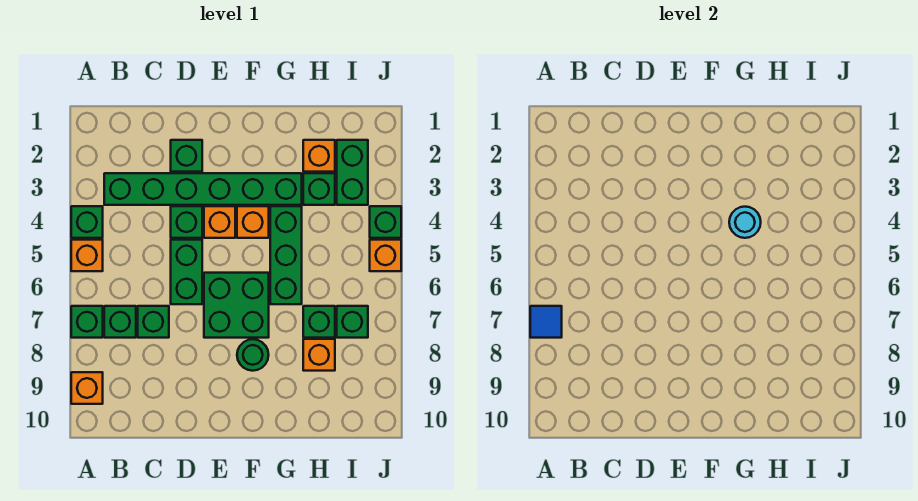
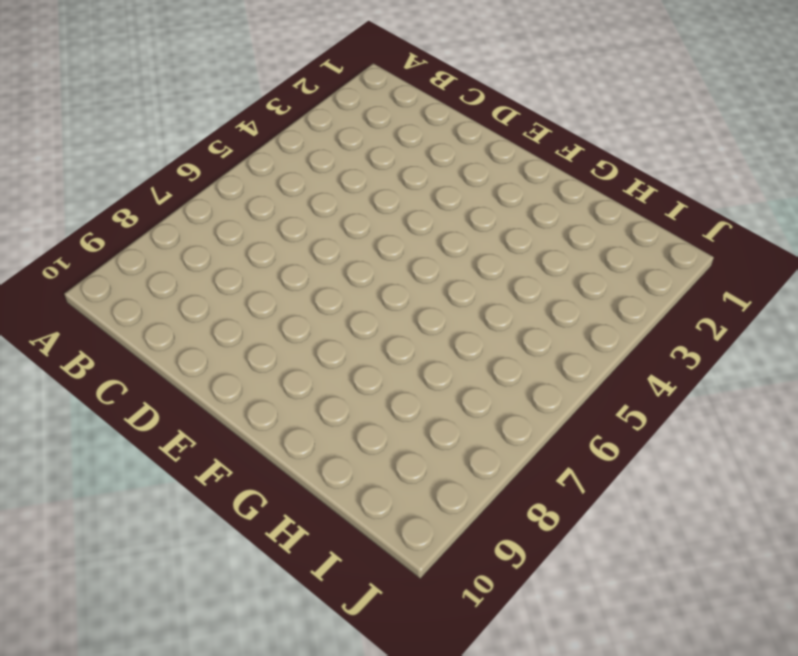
none -> green 1x1 brick [71,206,103,238]
none -> orange 1x1 brick [71,240,103,271]
none -> green 1x1 brick [71,306,103,338]

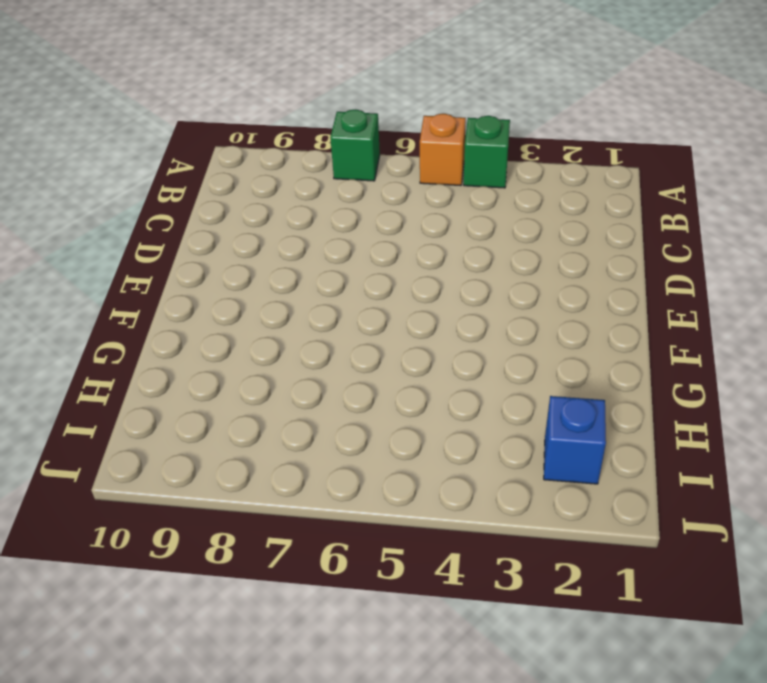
blue 1x1 brick [544,396,606,484] -> green 1x2 brick [337,140,368,205]
none -> orange 1x1 brick [71,372,103,404]
none -> green 1x6 brick [104,173,302,205]
none -> green 1x1 brick [104,306,136,338]

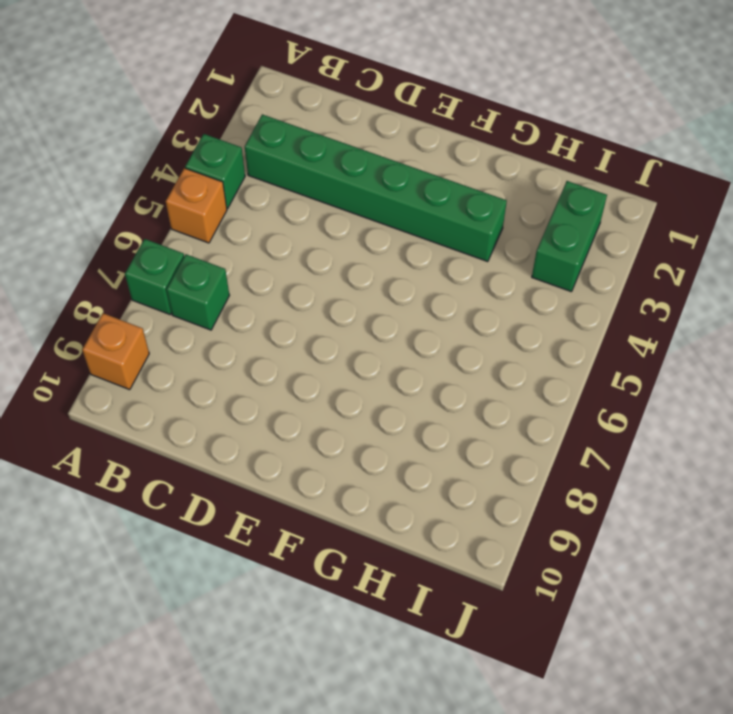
none -> green 1x1 brick [138,306,169,338]
none -> green 1x1 brick [171,140,202,172]
none -> green 1x1 brick [171,206,202,238]

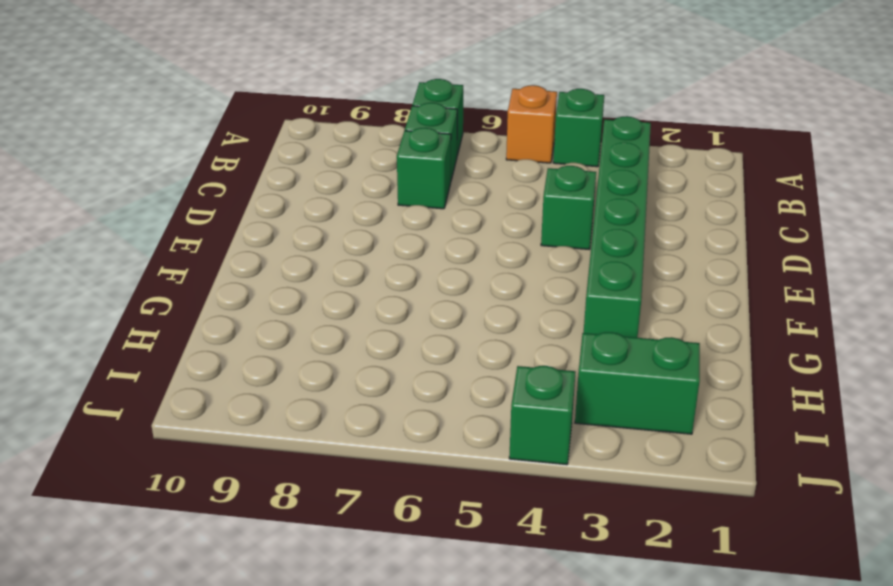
none -> orange 1x1 brick [71,372,103,404]
none -> green 1x1 brick [171,140,202,172]
none -> green 1x2 brick [171,240,202,304]

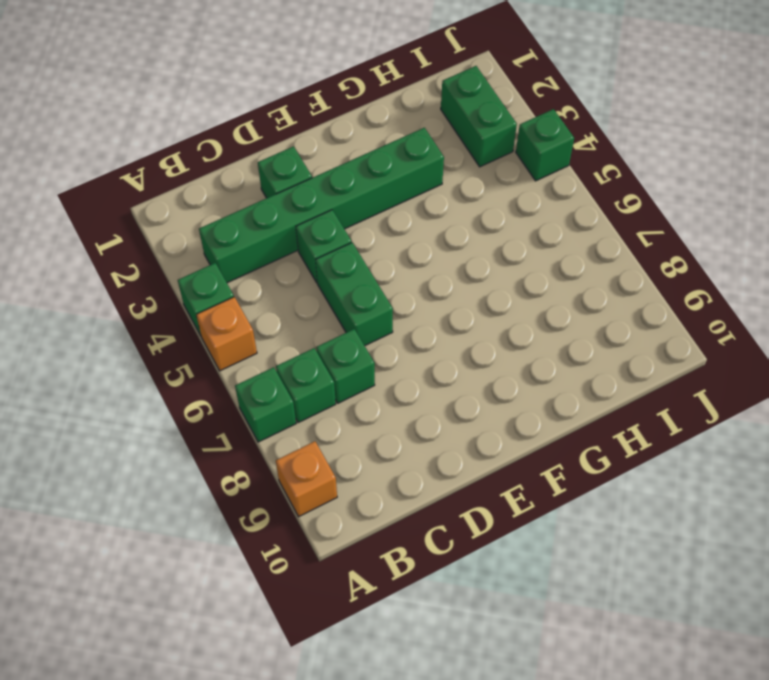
none -> orange 1x1 brick [204,206,235,238]
none -> green 2x2 brick [204,273,269,338]
none -> orange 1x1 brick [237,206,269,238]

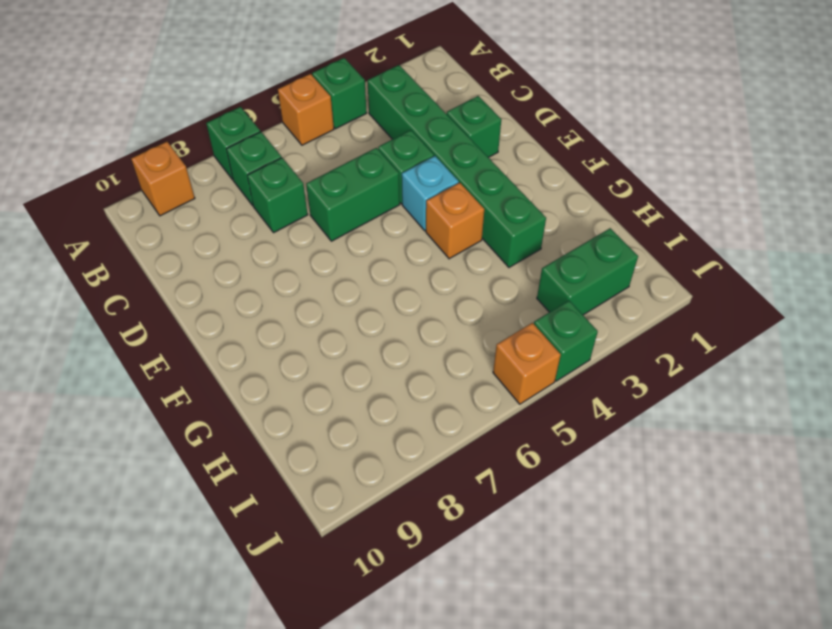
cyan 1x1 brick [402,156,459,231] -> orange 1x1 brick [204,206,235,238]
none -> green 2x2 brick [204,273,269,338]
none -> green 1x1 round brick [237,339,269,371]
none -> green 1x3 brick [270,206,302,304]

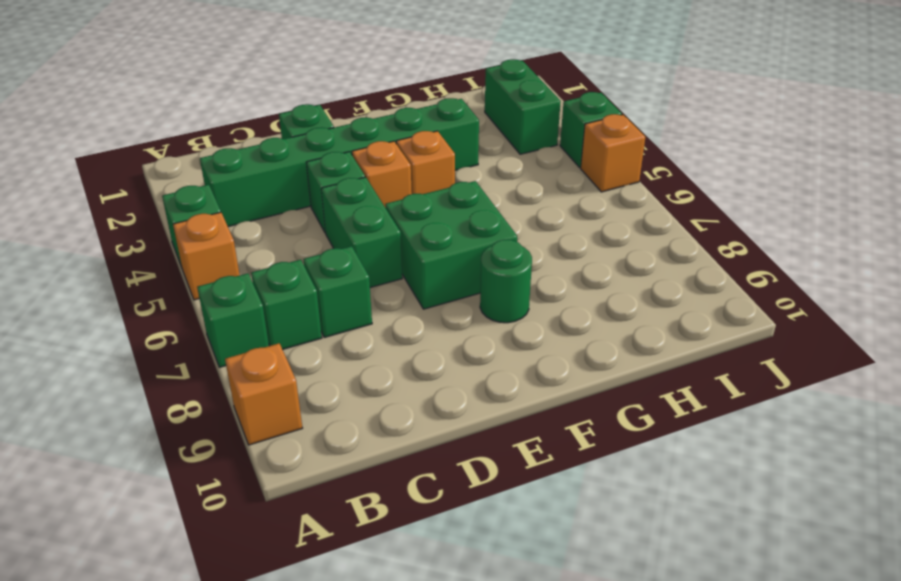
none -> green 1x3 brick [270,206,302,304]
none -> orange 1x1 brick [303,140,335,172]
none -> green 1x1 brick [303,173,335,205]

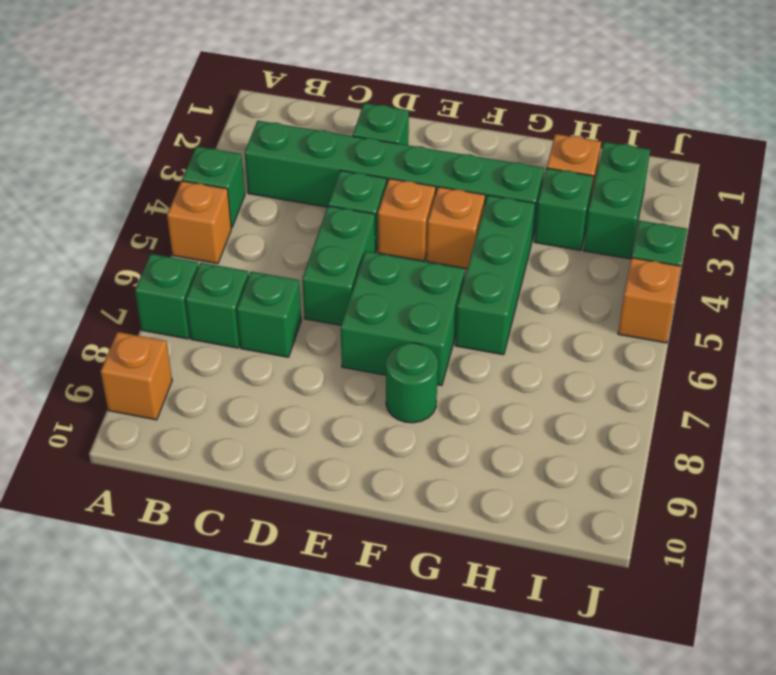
none -> green 1x1 brick [303,306,335,338]
none -> orange 1x1 brick [303,339,335,371]
none -> green 1x1 brick [337,306,368,338]

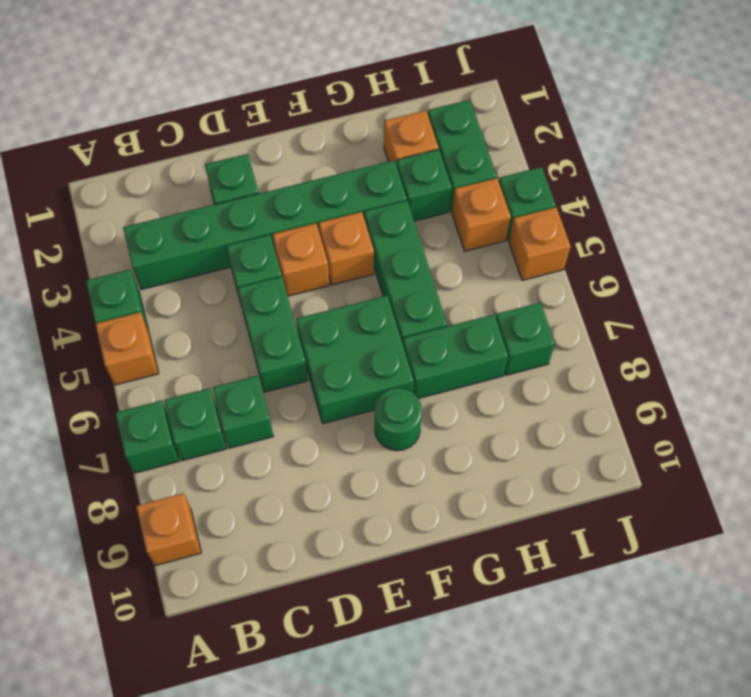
green 1x2 brick [403,315,508,398] -> green 1x1 brick [303,306,335,338]
orange 1x1 brick [452,178,511,251] -> orange 1x1 brick moved to [303,339,335,371]
none -> blue 1x1 tile [530,306,562,338]
none -> cyan 1x1 round brick [729,207,761,238]

